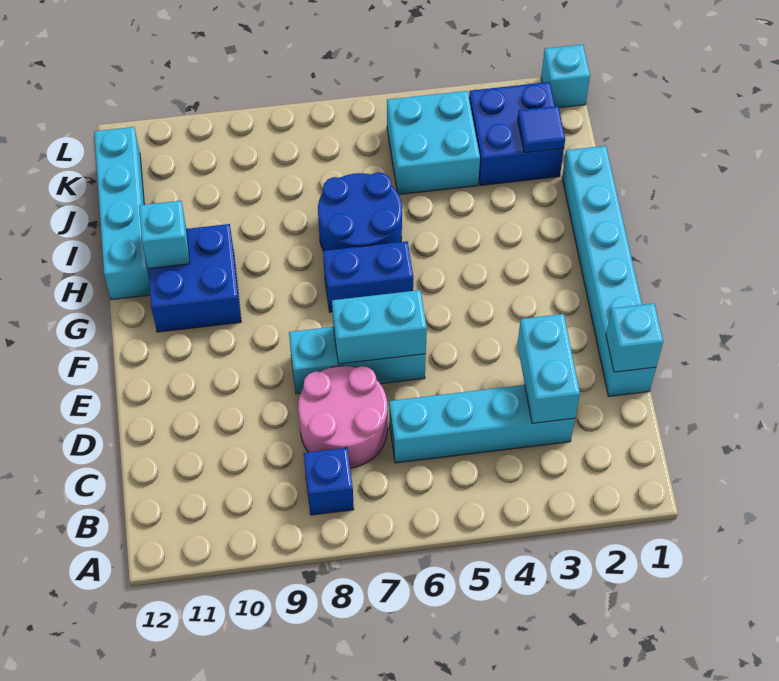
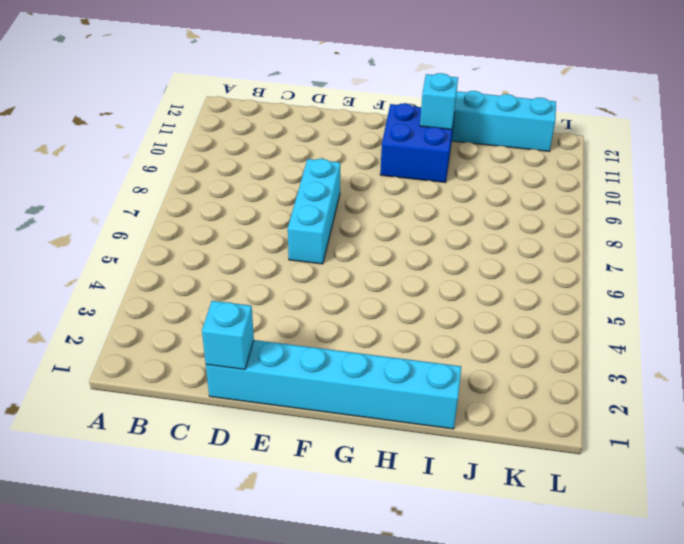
none -> blue 1x1 brick [304,448,354,515]
none -> cyan 1x4 brick [389,385,575,463]
none -> pink 2x2 round brick [298,366,388,468]

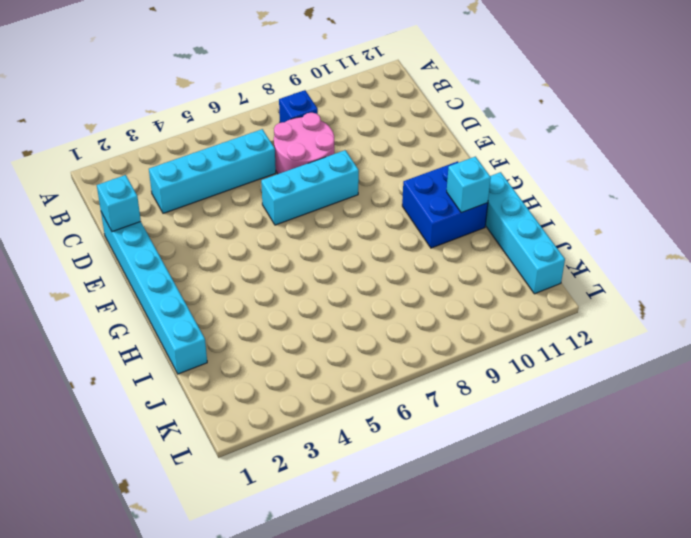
none -> blue 1x2 brick [323,241,413,312]
none -> blue 2x2 round brick [318,172,402,251]
none -> blue 2x2 brick [469,82,564,185]

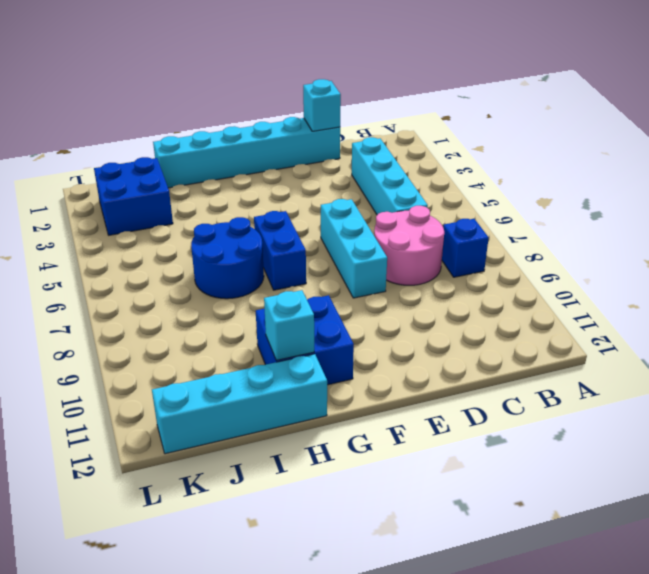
none -> cyan 2x2 brick [387,91,480,194]
none -> cyan 1x1 brick [541,44,590,108]
none -> cyan 1x2 brick [517,314,580,423]

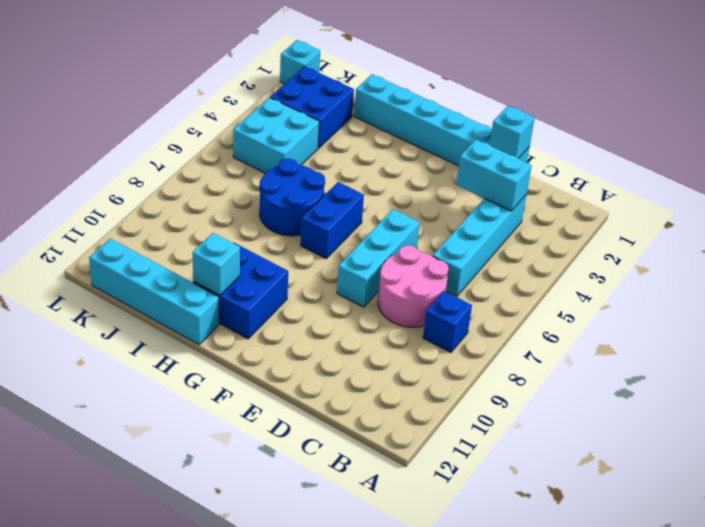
none -> cyan 1x2 brick [332,290,427,364]
none -> blue 1x1 tile [518,106,565,153]

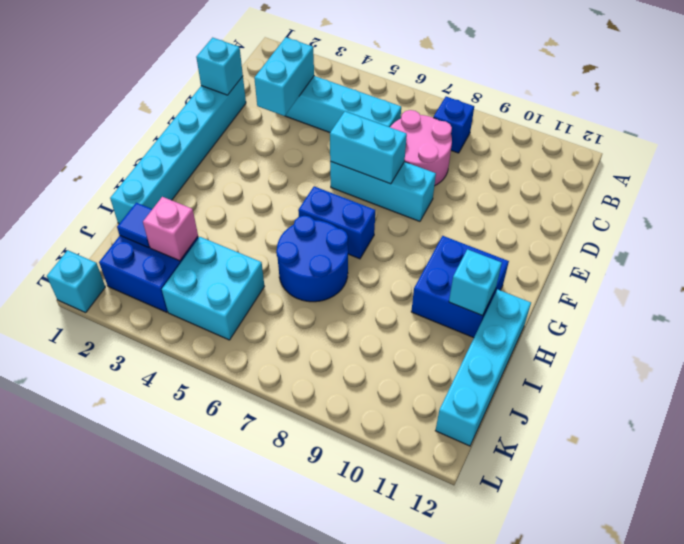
pink 1x1 brick [143,197,198,261] -> none

